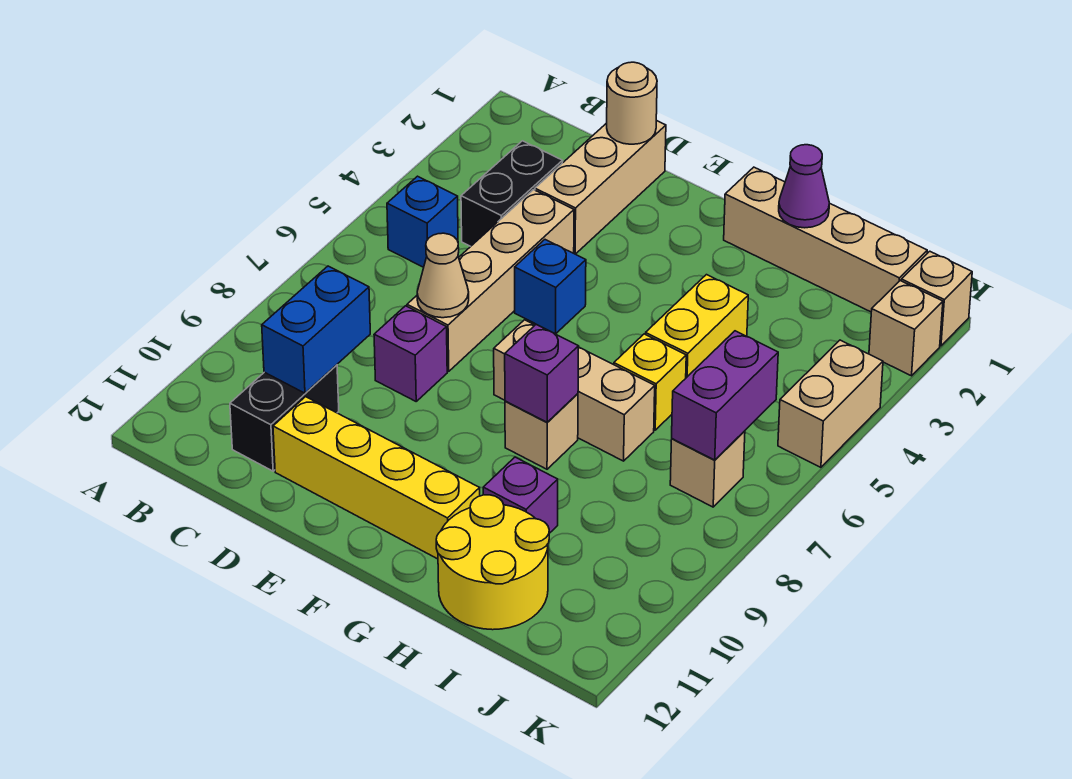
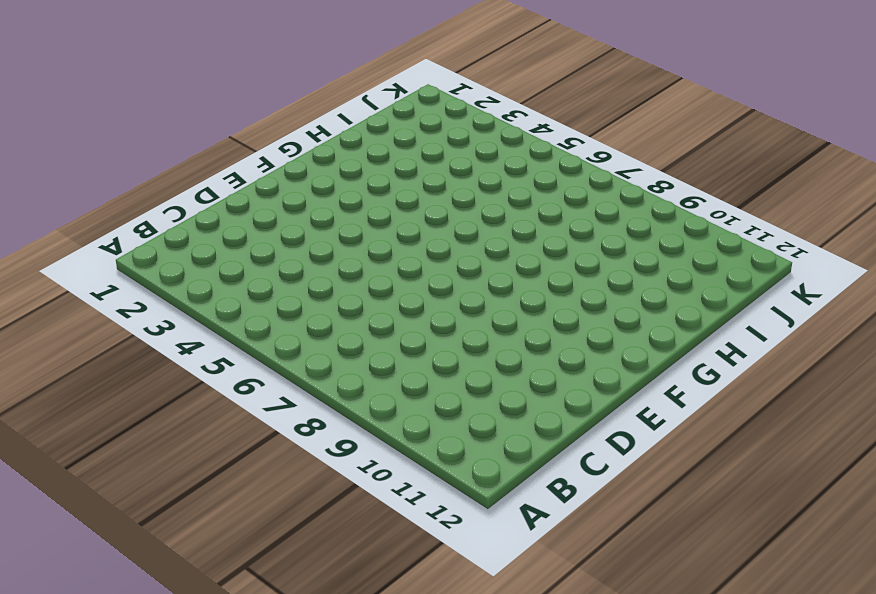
none -> blue 1x1 brick [387,176,458,267]
none -> black 1x2 brick [461,141,563,246]
none -> black 1x2 brick [230,365,339,471]

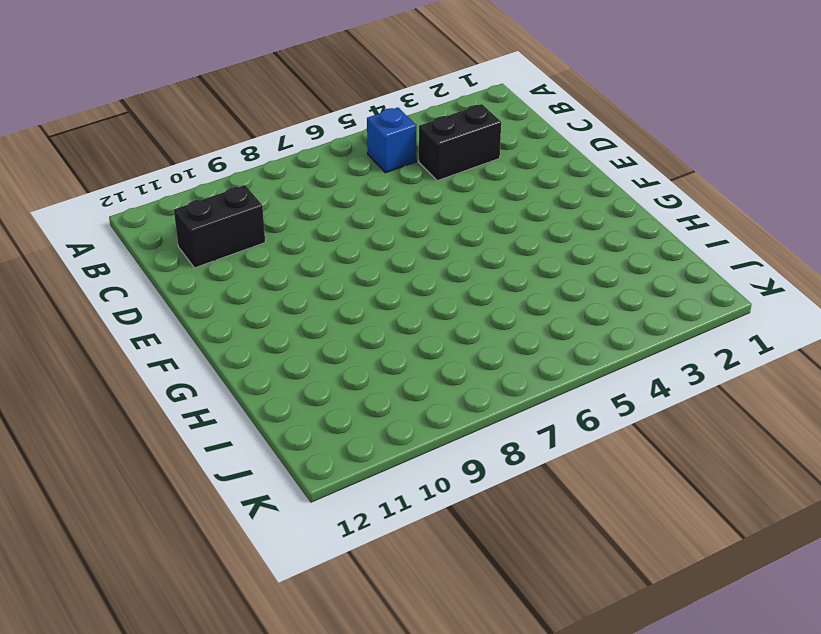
none -> tan 1x3 brick [535,121,666,254]
none -> tan 1x4 brick [407,190,574,371]
none -> purple 1x1 brick [374,306,447,401]

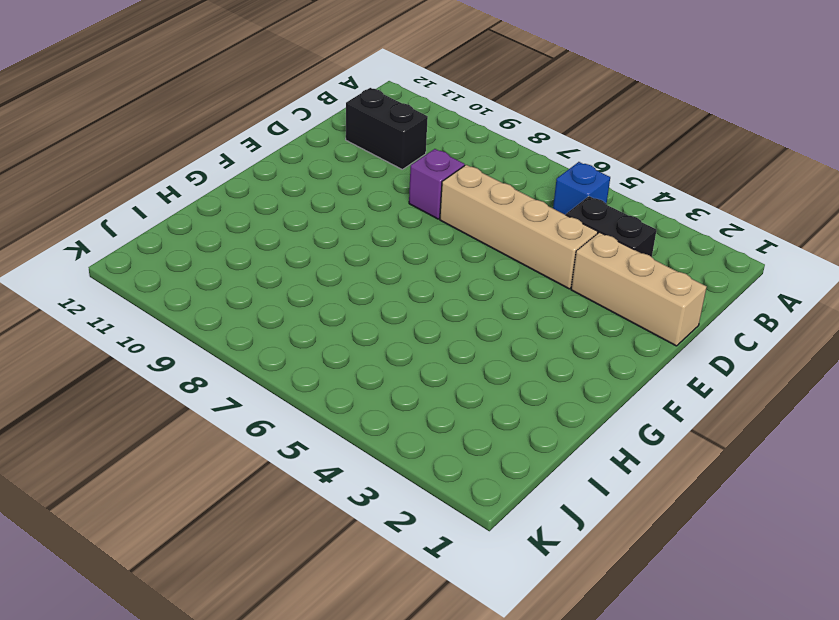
none -> yellow 1x4 brick [273,397,480,559]
none -> blue 1x1 brick [515,240,586,334]
none -> tan 1x3 brick [494,320,655,461]

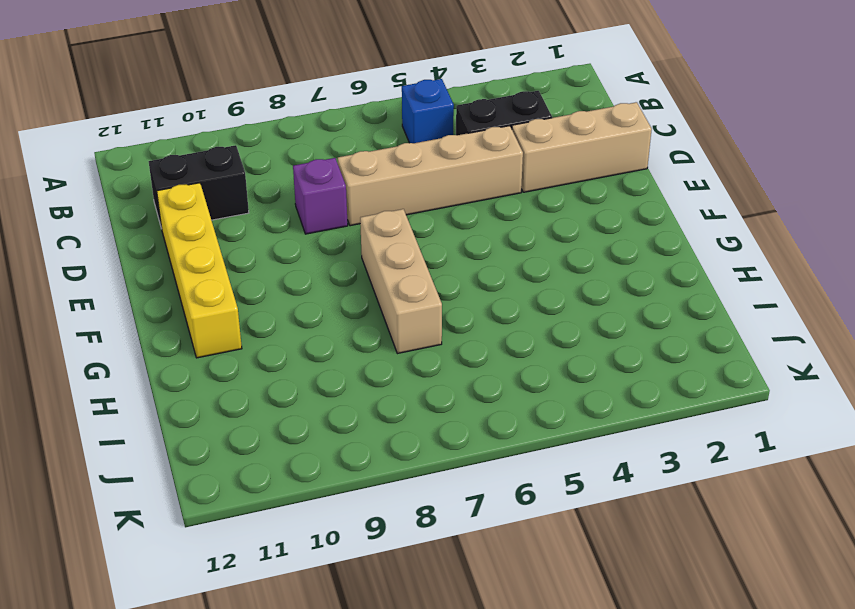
none -> blue 1x1 brick [515,240,586,334]
none -> tan 1x4 brick [724,167,927,312]
none -> tan 1x1 brick [505,394,578,469]

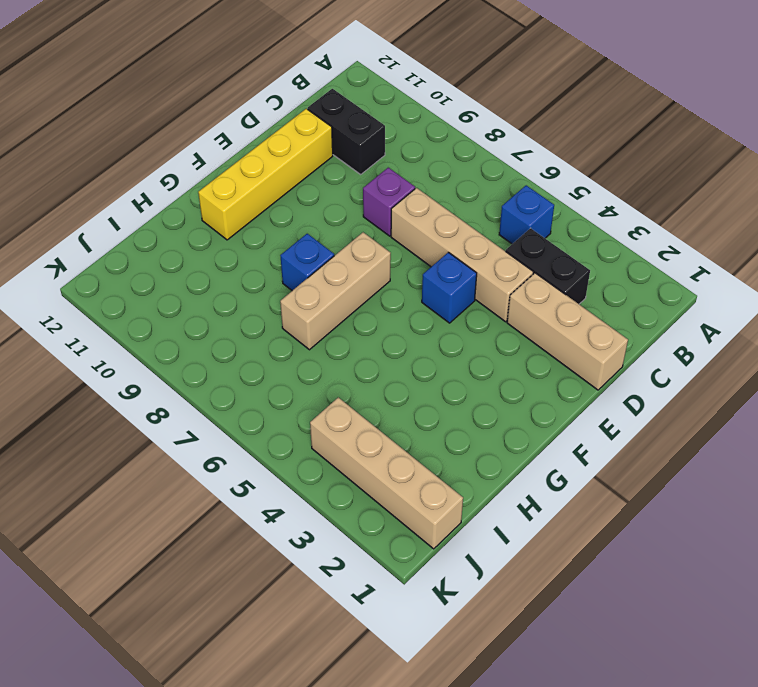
blue 1x1 brick [280,234,334,291] -> tan 1x1 brick [505,394,578,469]
tan 1x4 brick [310,397,463,549] -> tan 1x4 brick turned to [724,167,927,312]
none -> yellow 1x2 brick [646,275,748,378]
none -> yellow 1x1 brick [614,334,686,430]
none -> purple 1x1 brick [483,457,558,533]

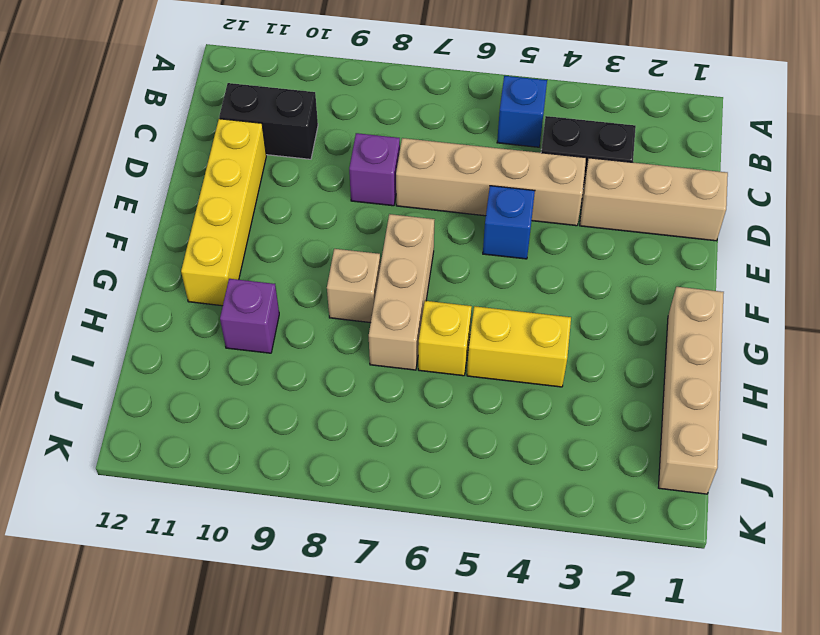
none -> yellow 2x2 round brick [436,495,549,630]
none -> tan 1x1 brick [670,431,745,507]
none -> tan 1x1 brick [901,251,972,346]

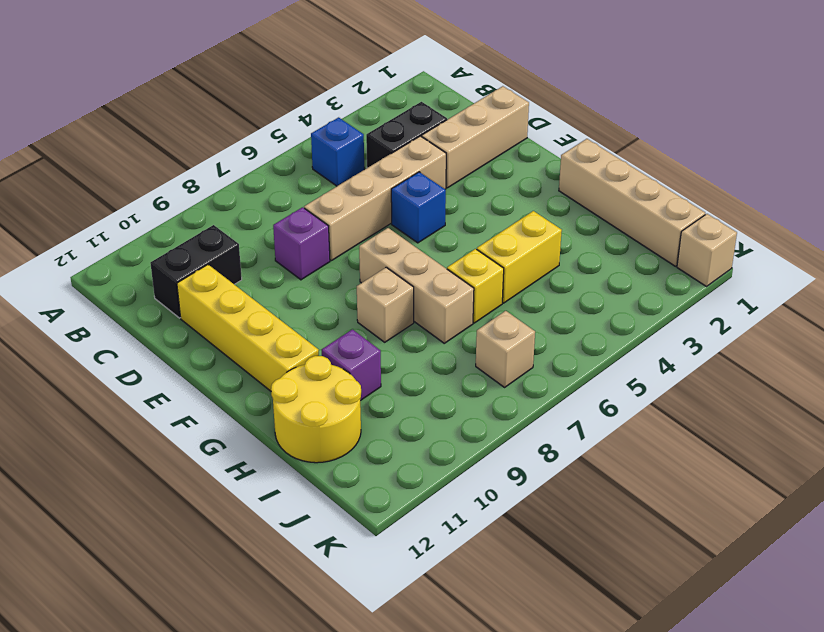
none -> tan 1x1 brick [869,281,943,376]
none -> tan 1x2 brick [778,340,883,467]
none -> blue 1x2 brick [262,266,370,393]

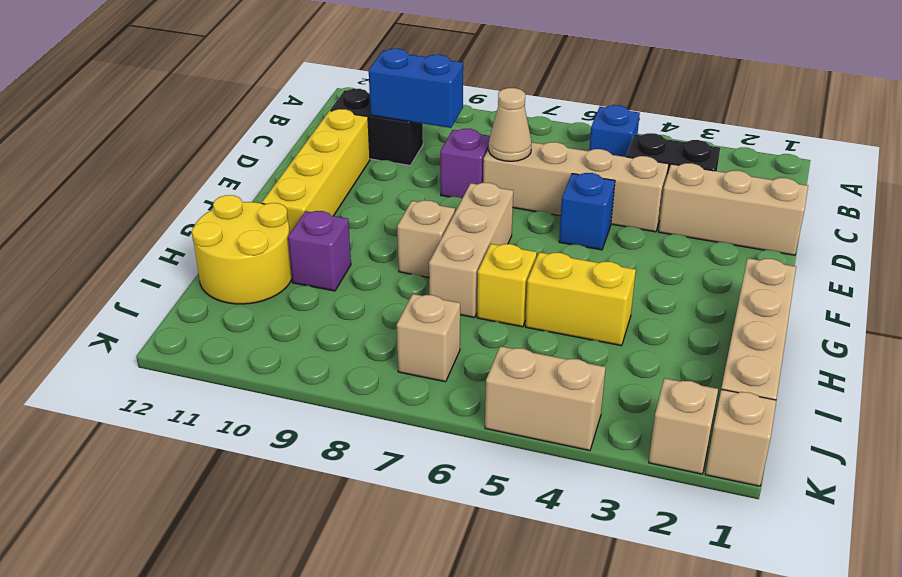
none -> tan 1x1 round brick [607,62,657,144]
none -> purple 1x1 brick [505,325,579,422]
none -> purple 1x1 cone [779,145,829,228]

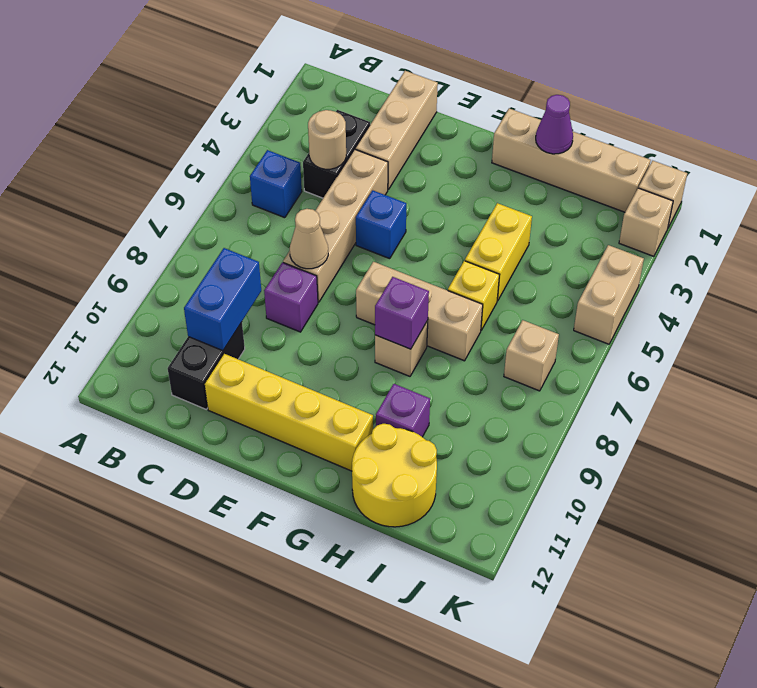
tan 1x1 round brick [308,110,346,169] -> tan 1x1 round brick moved to [607,62,657,144]
none -> purple 1x2 brick [672,331,778,460]

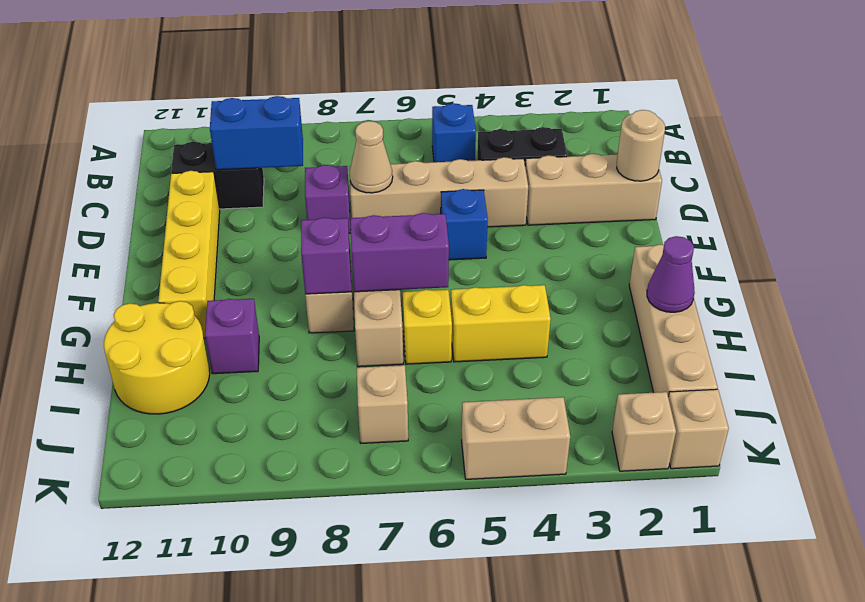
purple 1x2 brick [350,213,449,292] -> purple 1x2 brick moved to [672,331,778,460]

